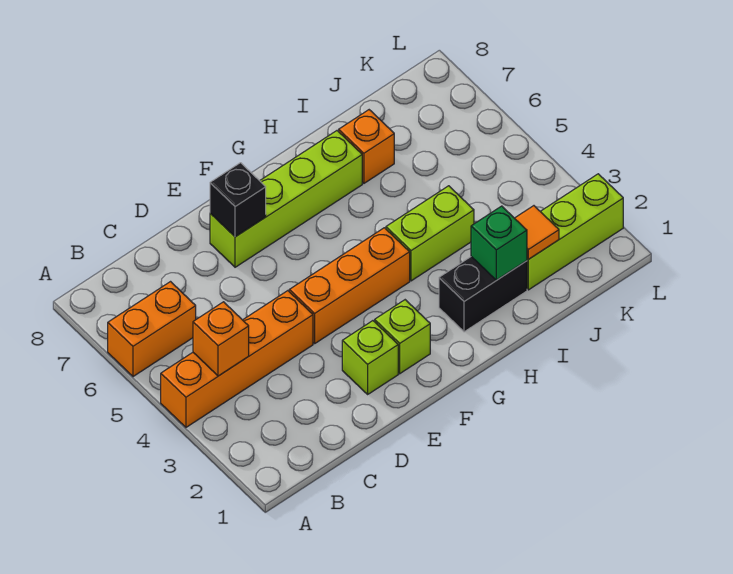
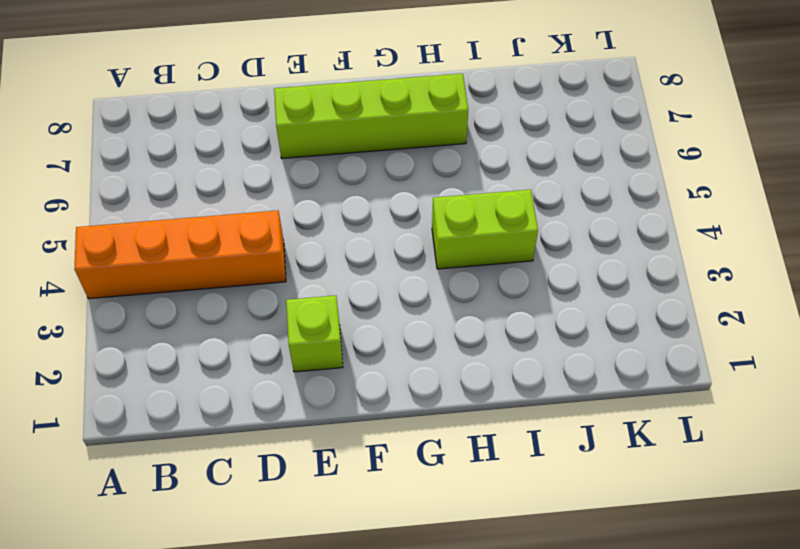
none -> orange 1x2 brick [108,282,196,377]
none -> orange 1x3 brick [289,228,410,344]
none -> lime 1x1 brick [375,300,430,374]

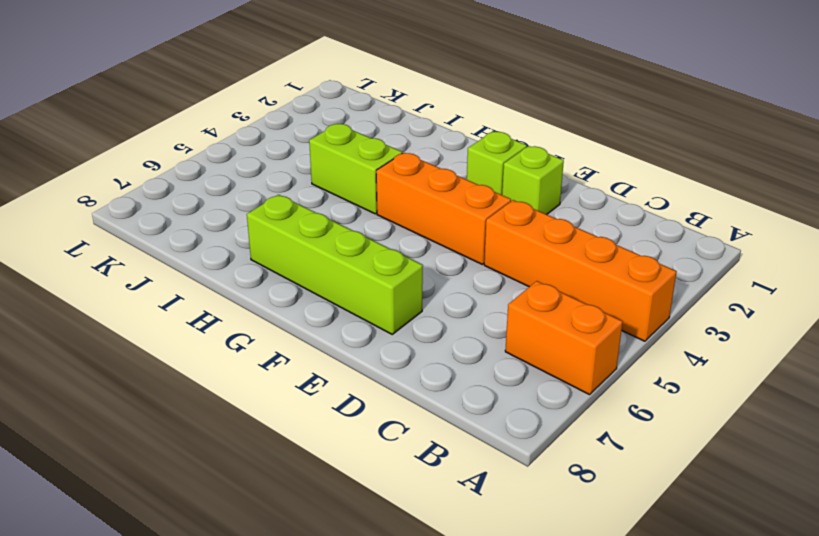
none -> black 1x2 brick [439,257,527,332]
none -> orange 1x1 brick [339,110,394,183]
none -> lime 1x3 brick [527,174,623,290]

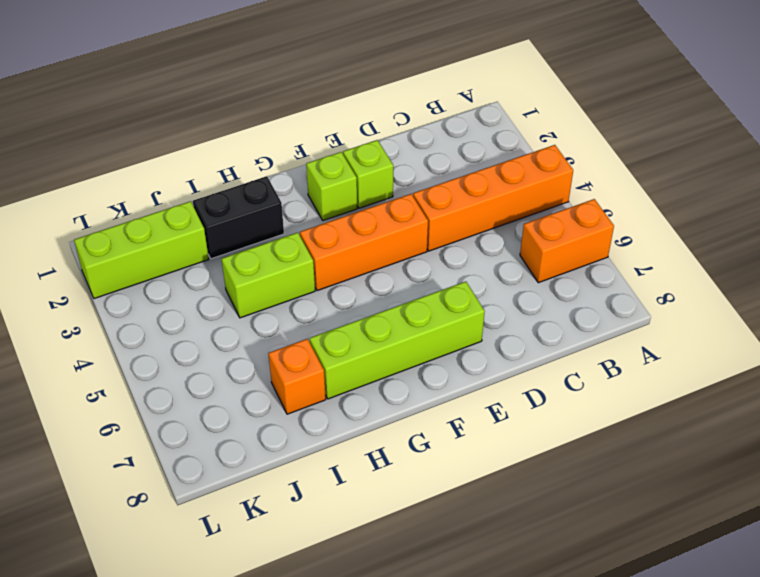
none -> orange 1x1 brick [193,302,249,376]
none -> black 1x1 brick [210,163,266,237]
none -> green 1x1 brick [471,206,527,280]

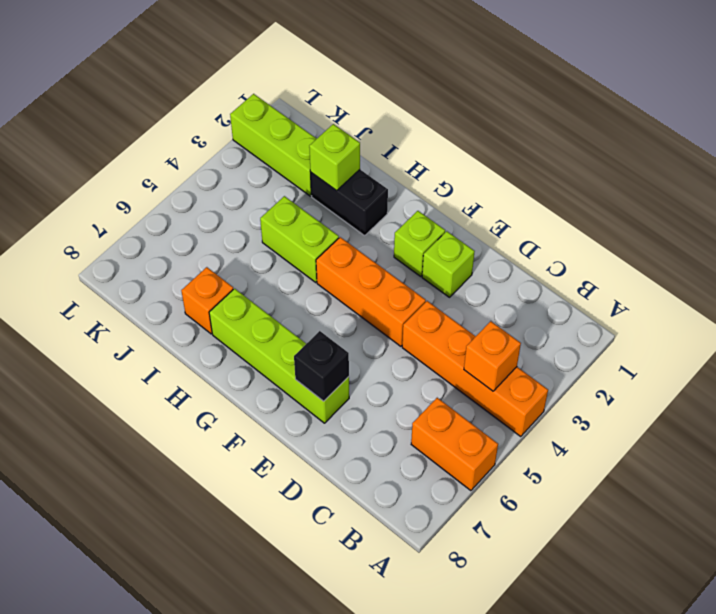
lime 1x1 brick [309,124,360,191] -> green 1x1 brick [471,206,527,280]
none -> orange 1x1 tile [515,206,559,259]

